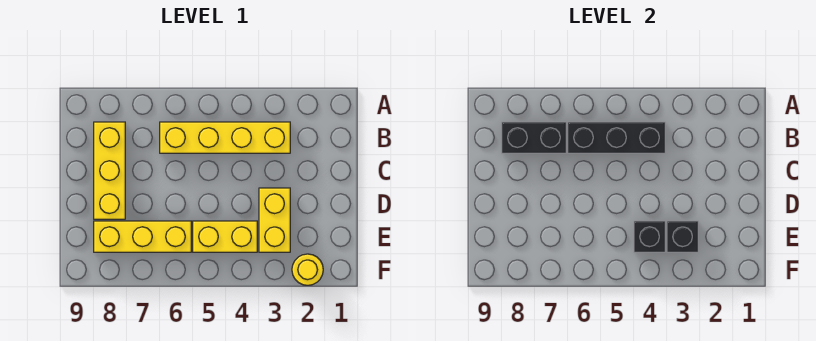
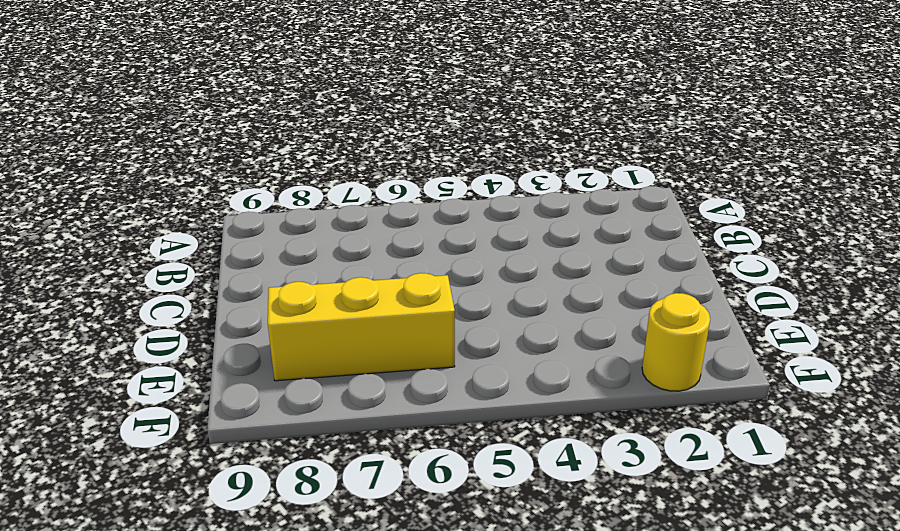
none -> yellow 1x4 brick [160,122,290,153]
none -> yellow 1x3 brick [94,122,125,219]

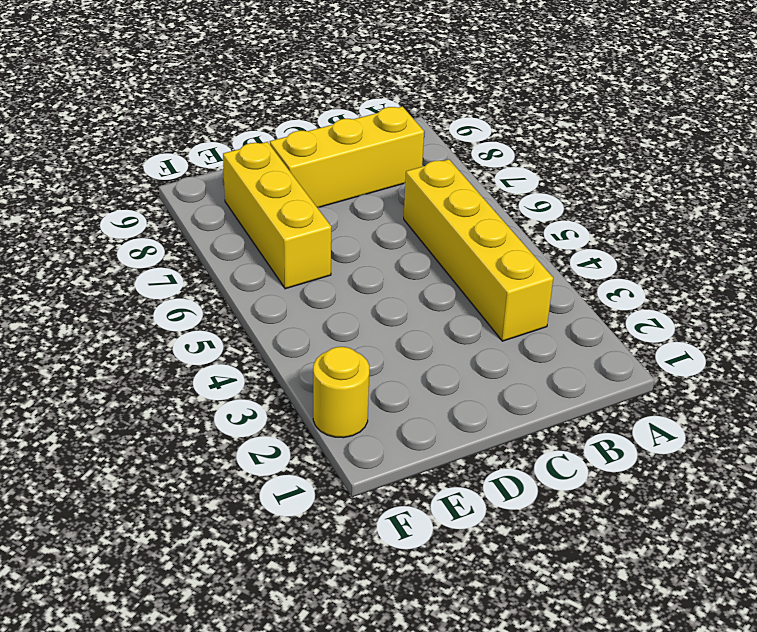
none -> yellow 1x2 brick [259,188,290,252]
none -> yellow 1x2 brick [193,221,257,252]

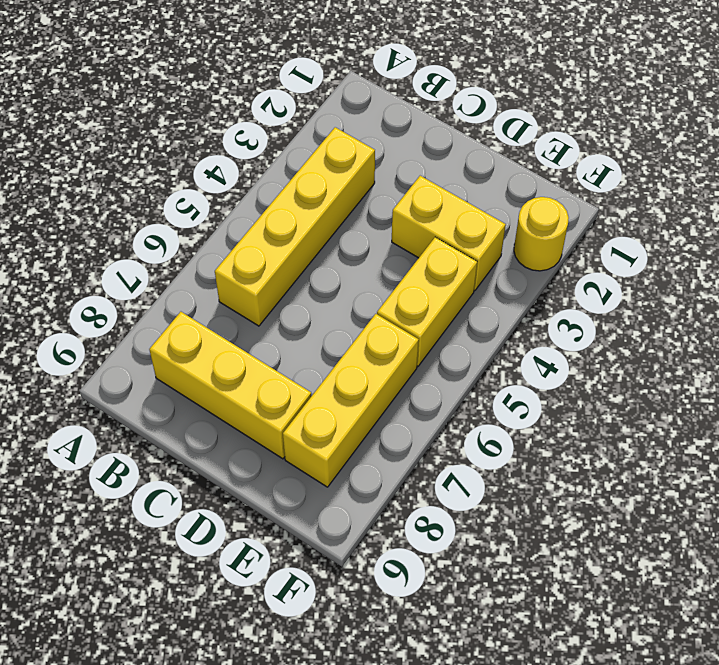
none -> black 1x3 brick [568,122,665,153]
none -> black 1x2 brick [502,122,566,153]

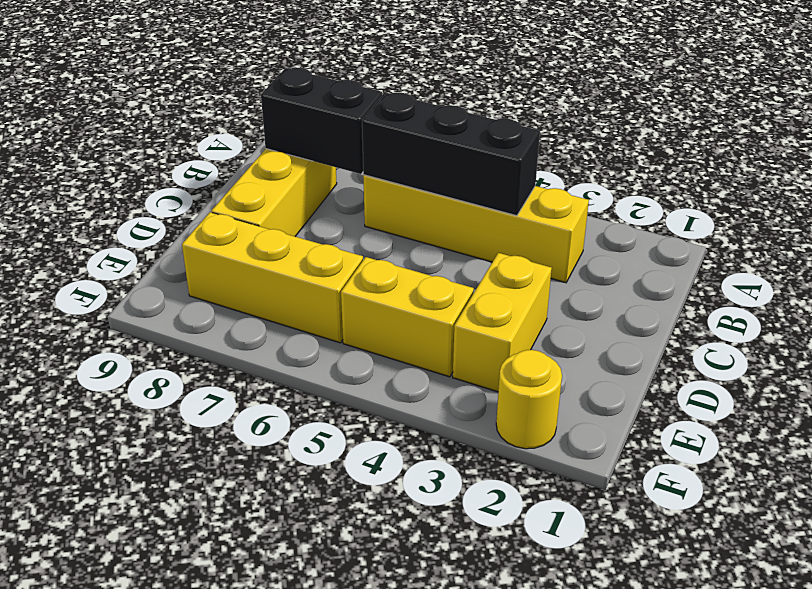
none -> black 1x1 brick [667,221,698,252]
none -> black 1x1 brick [634,221,665,252]

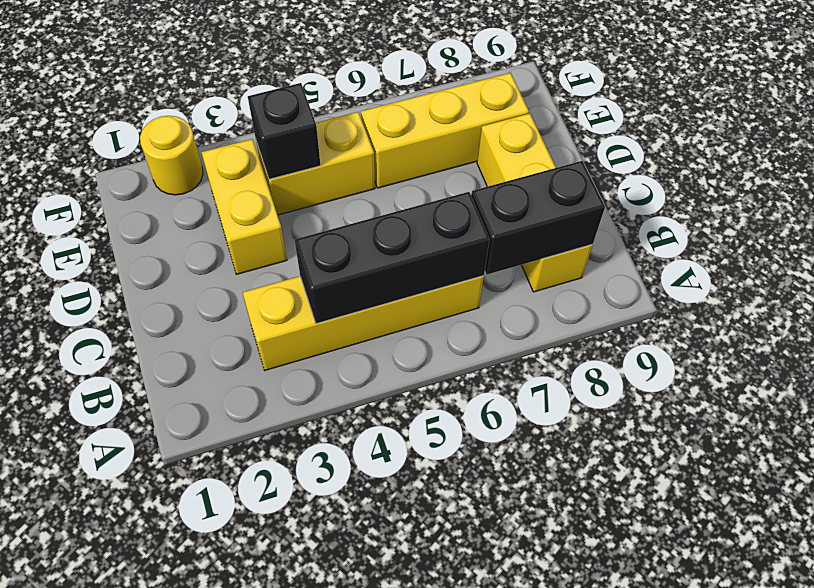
none -> black 1x1 brick [667,221,698,252]

